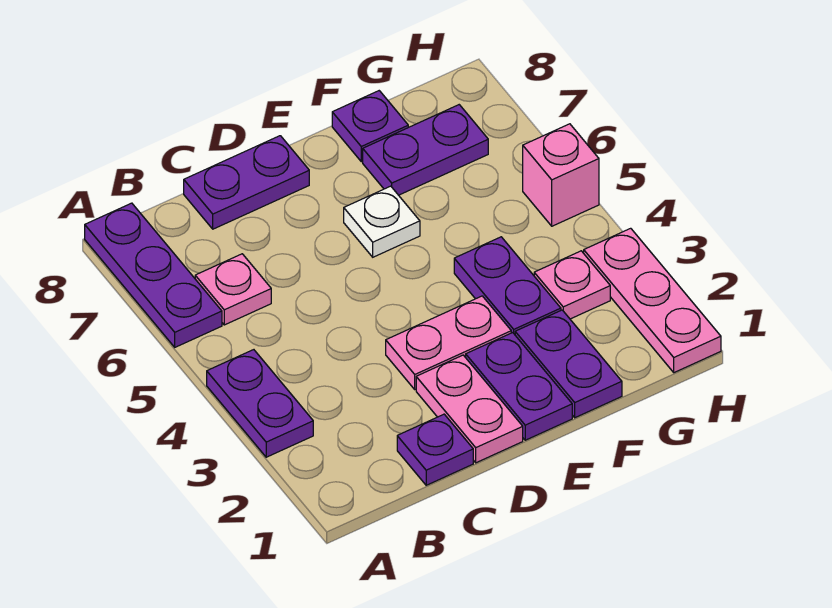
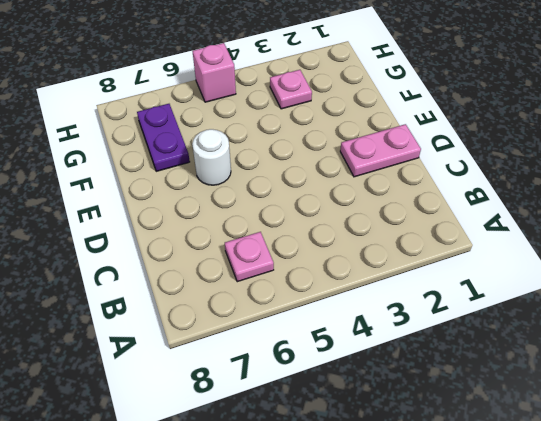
white 1x1 round brick [192,129,231,185] -> white 1x1 plate [344,186,420,257]
none -> purple 1x2 plate [207,350,313,457]
none -> purple 1x3 plate [85,203,222,347]
none -> purple 1x1 plate [397,414,473,485]

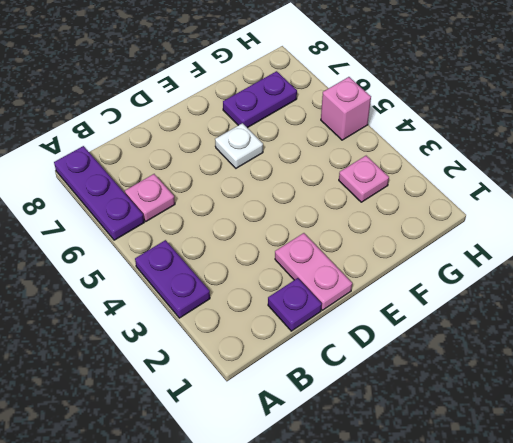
none -> purple 1x2 plate [184,136,309,229]
none -> pink 1x2 plate [386,296,511,389]
none -> purple 1x2 plate [466,333,572,440]

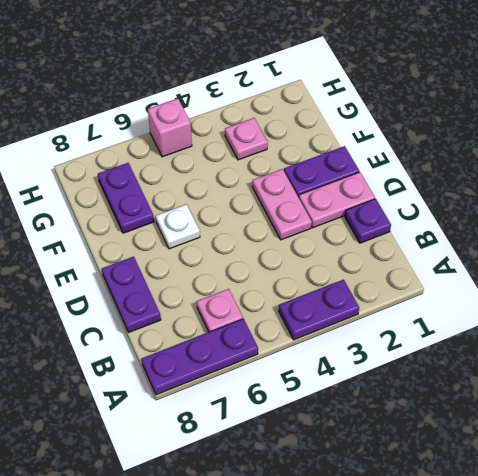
none -> purple 1x2 plate [515,310,622,418]
none -> purple 1x2 plate [454,237,561,334]
none -> purple 1x1 plate [332,91,408,162]

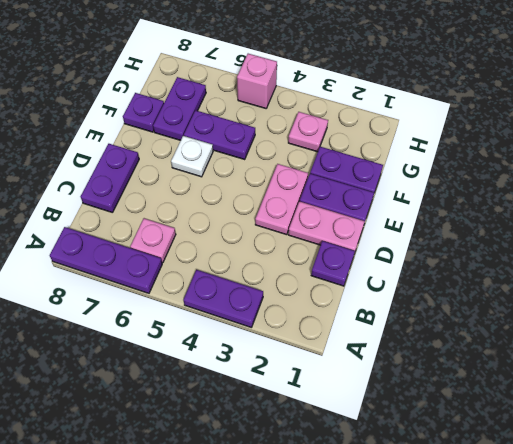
purple 1x2 plate [184,110,255,159] -> purple 1x2 plate moved to [454,237,561,334]
none -> pink 1x3 plate [584,228,721,373]

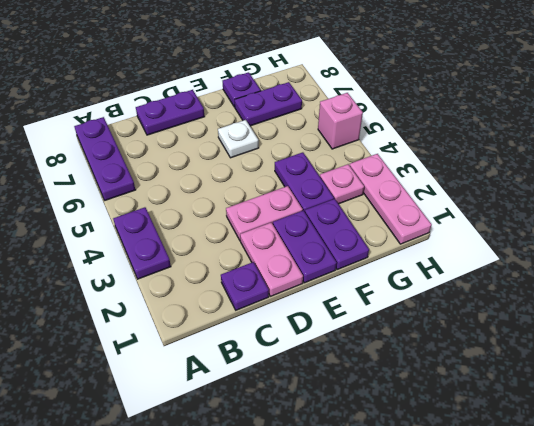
none -> pink 1x1 plate [195,254,271,325]

